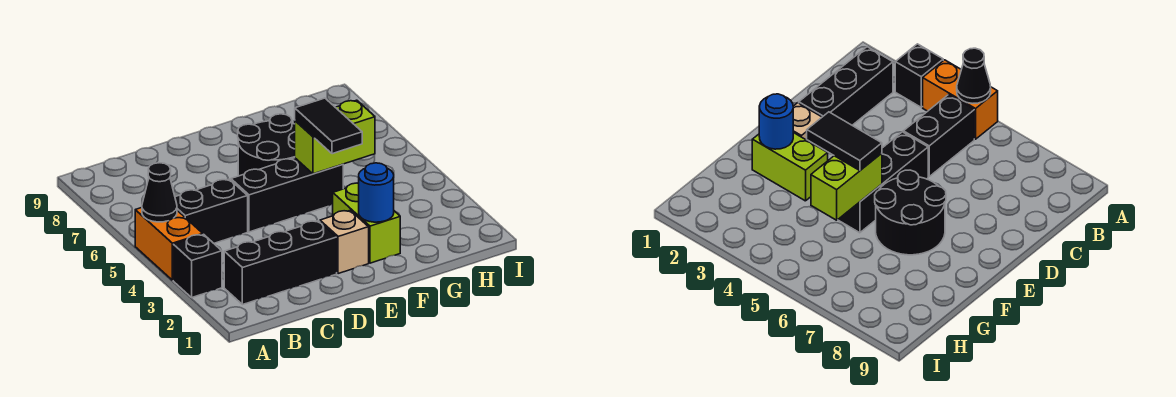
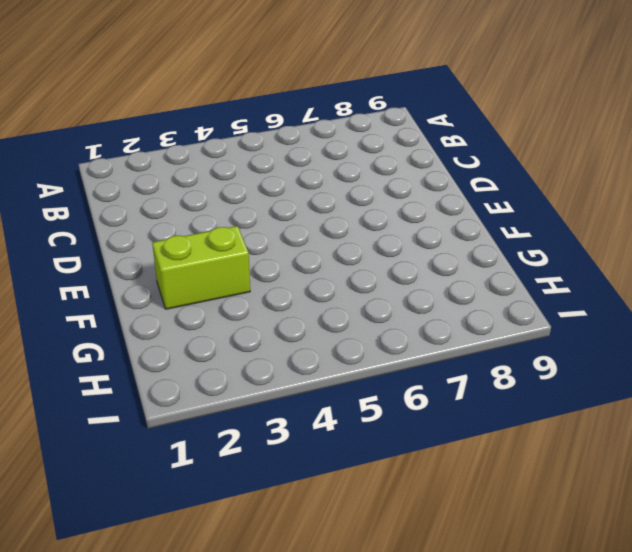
none -> black 1x1 brick [173,234,222,297]
none -> orange 1x2 brick [135,208,203,280]
none -> black 1x3 brick [224,221,337,305]

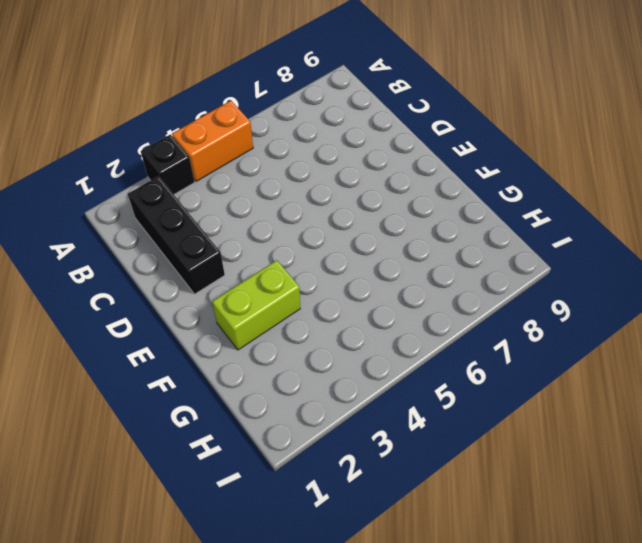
none -> black 1x2 brick [175,179,248,243]
none -> black 1x3 brick [231,158,343,232]
none -> tan 1x1 brick [320,210,369,274]

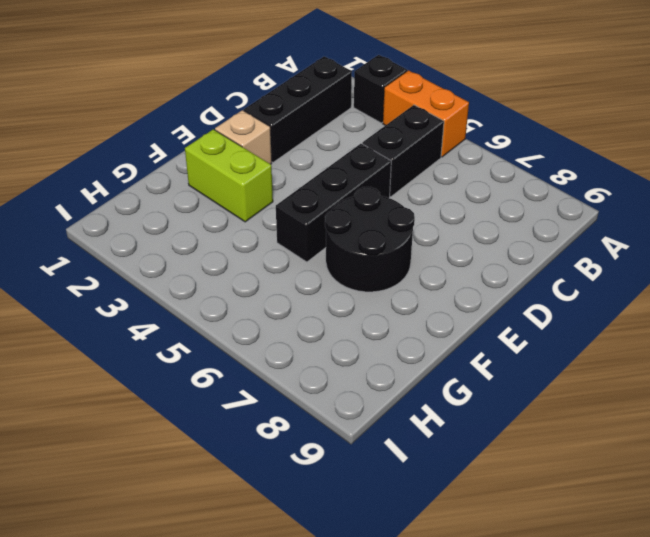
none -> black 1x1 cone [142,163,177,222]
none -> blue 1x1 round brick [359,163,394,222]
none -> lime 1x2 brick [295,100,375,174]

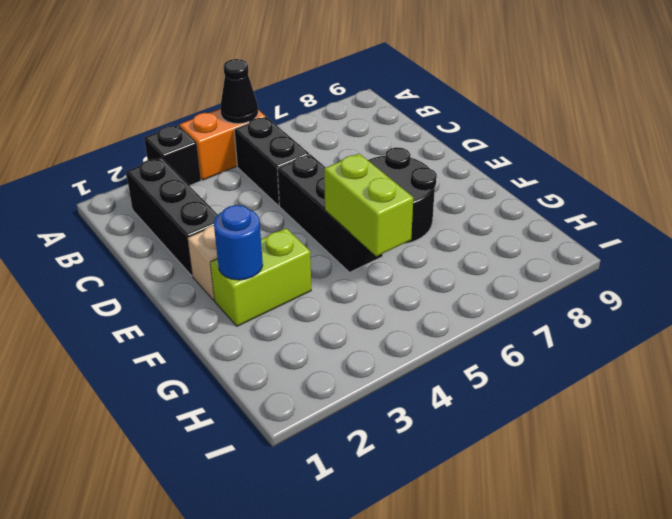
none -> black 1x2 tile [295,98,362,154]

